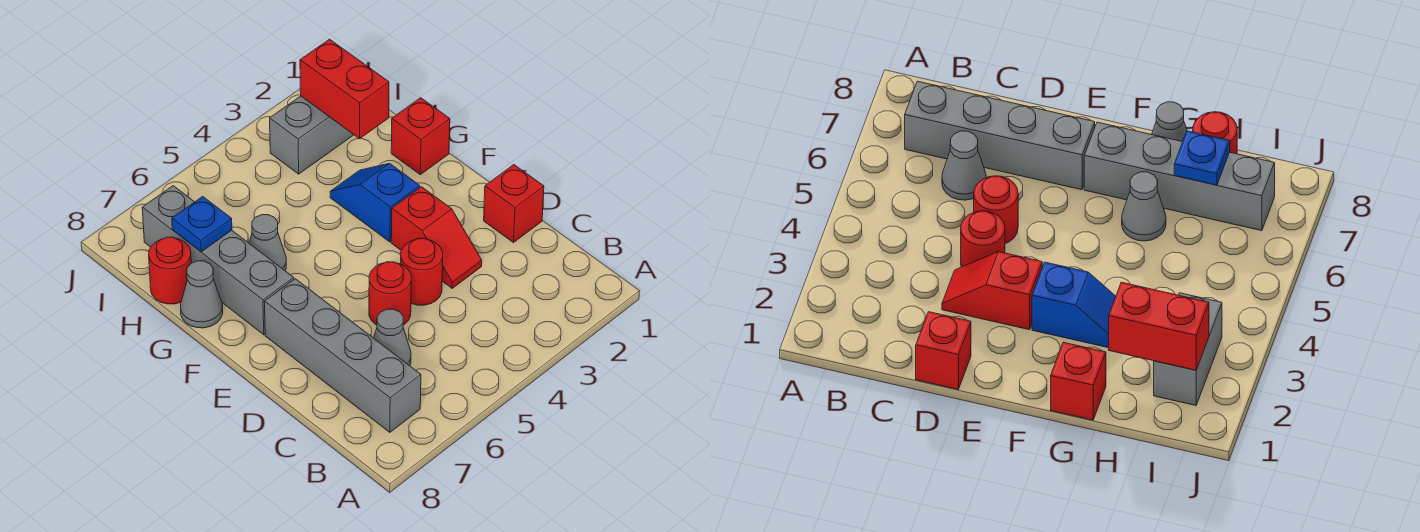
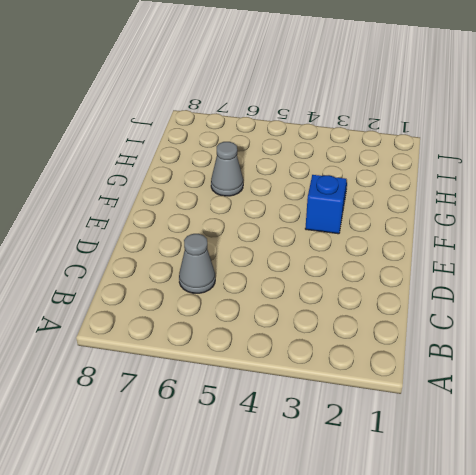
none -> grey 1x4 brick [264,279,421,432]
none -> red 1x1 brick [484,165,544,243]
none -> red 1x2 slope [391,187,482,288]

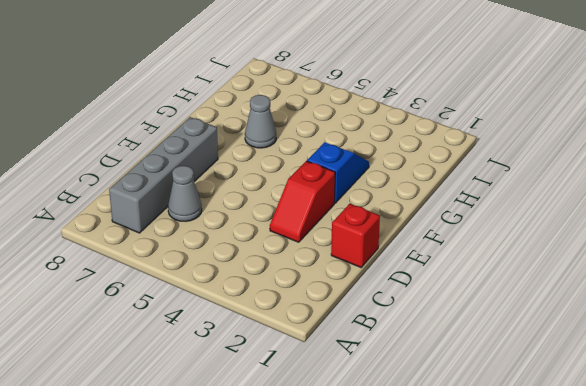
none -> red 1x1 round brick [401,239,443,305]
none -> red 1x1 round brick [369,262,411,325]
none -> grey 1x4 brick [142,186,294,335]

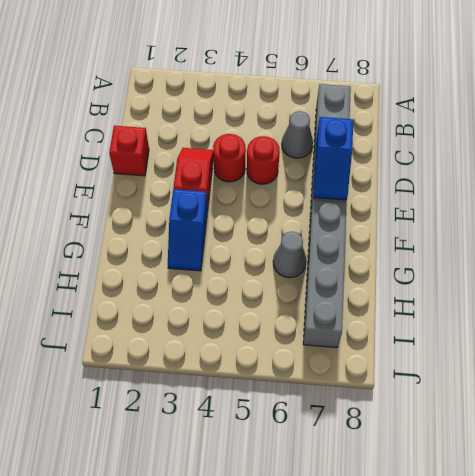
blue 1x2 slope [313,117,353,200] -> none
none -> red 1x1 brick [391,98,450,175]
none -> grey 1x1 cone [181,261,223,328]
none -> red 1x1 round brick [149,237,191,304]

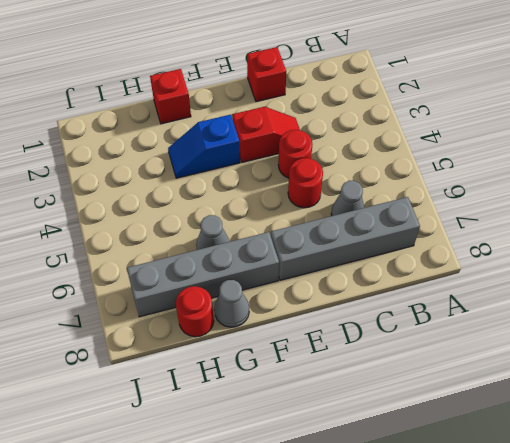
none -> grey 1x2 brick [270,96,354,174]
none -> red 1x2 brick [300,39,389,139]
none -> blue 1x1 plate [172,196,232,252]

